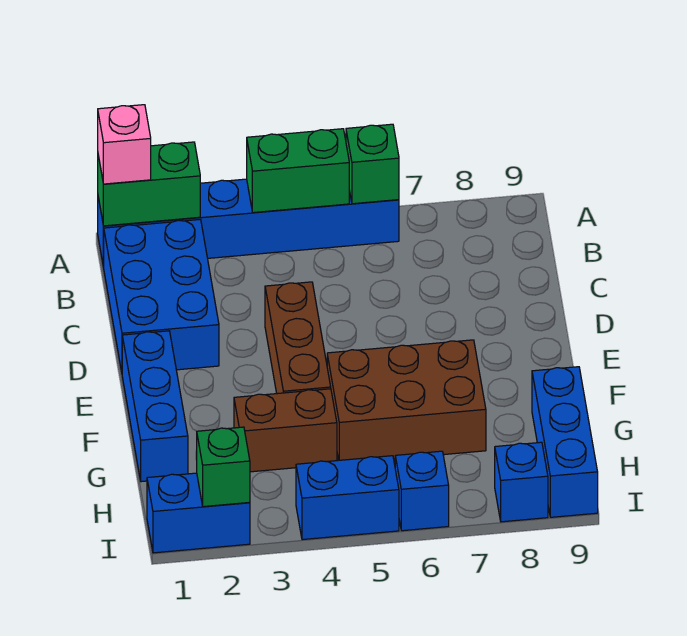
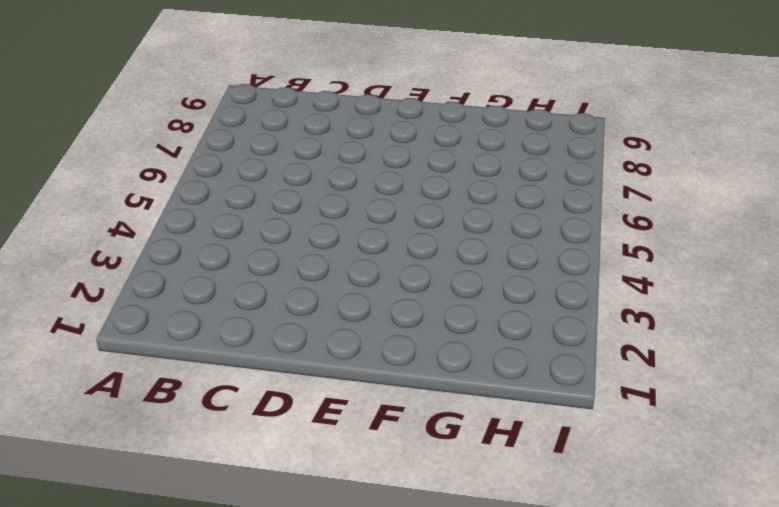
none -> blue 1x6 brick [98,179,399,267]
none -> blue 2x3 brick [104,220,219,372]
none -> brown 1x3 brick [265,282,331,394]

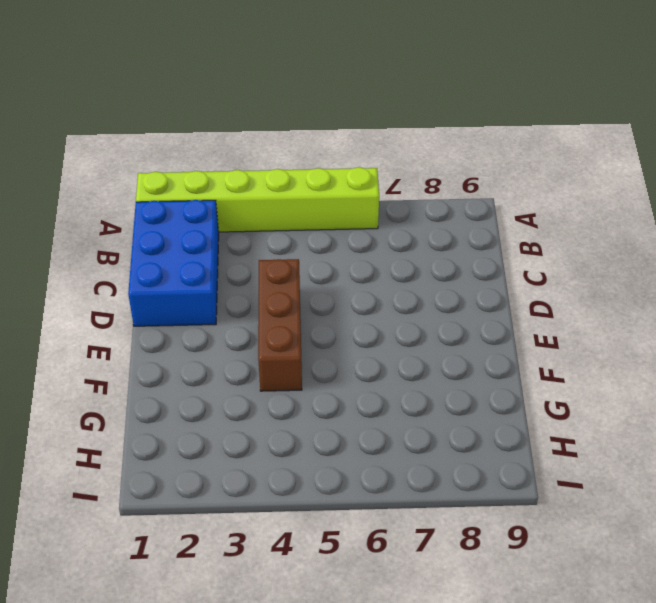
lime 1x6 brick [136,167,379,232] -> blue 1x6 brick [98,179,399,267]
none -> blue 1x3 brick [122,331,188,482]
none -> brown 2x3 brick [327,340,486,460]
none -> brown 1x2 brick [234,389,337,472]

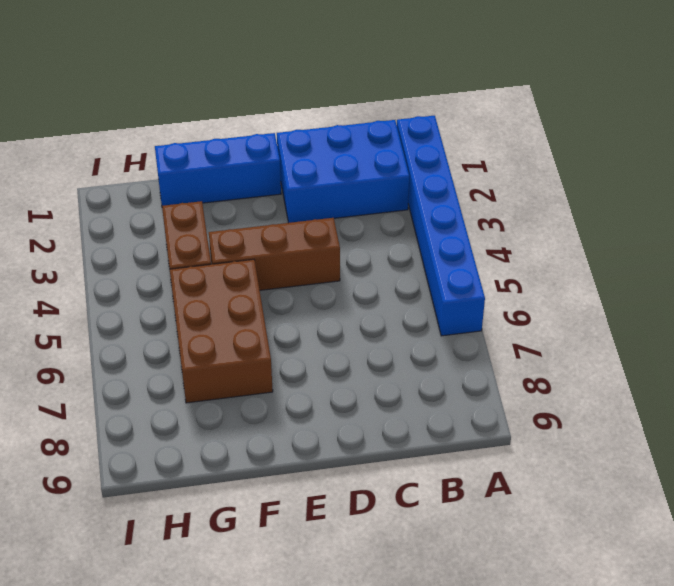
none -> blue 1x3 brick [532,367,598,517]
none -> blue 1x2 brick [147,473,250,553]
none -> blue 1x2 brick [296,456,399,540]

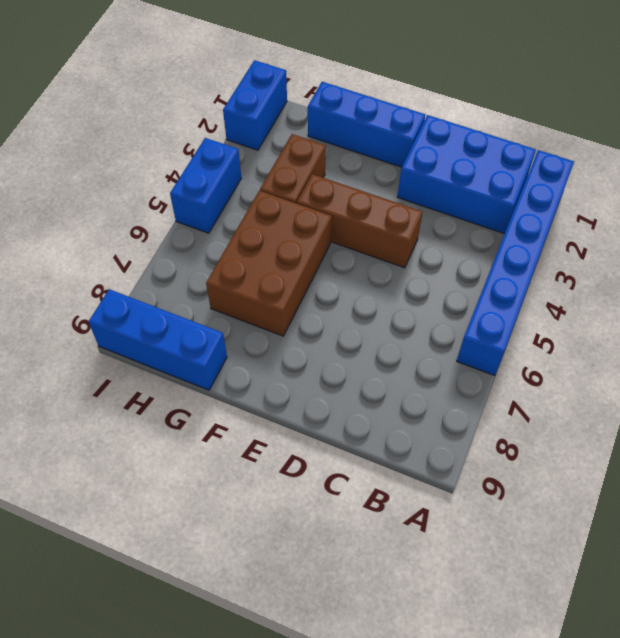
none -> blue 1x1 brick [395,451,449,531]
none -> blue 1x1 brick [495,442,548,522]
none -> green 1x2 brick [98,142,200,226]

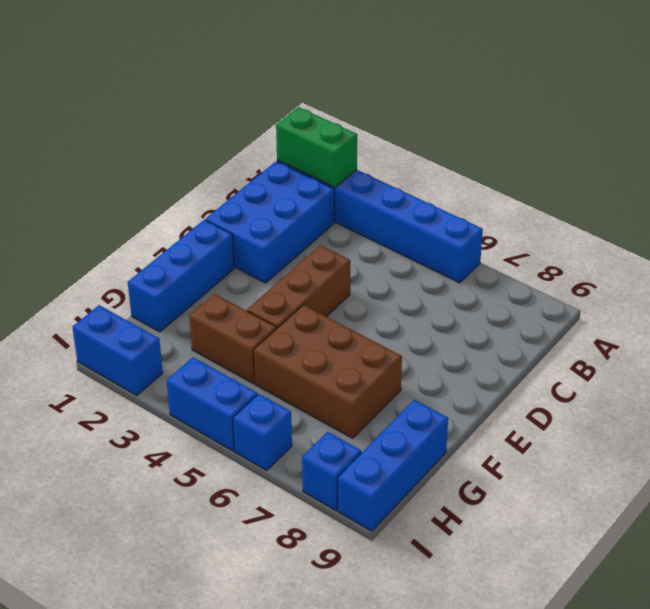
none -> green 1x2 brick [247,129,349,213]
none -> green 1x1 brick [346,124,399,204]
none -> green 1x1 brick [197,427,250,507]

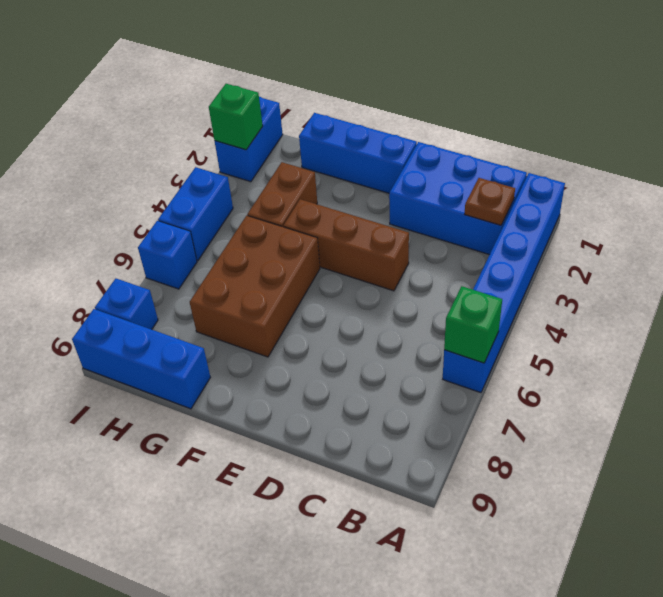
brown 1x1 plate [465,178,515,225] -> none
none -> green 1x2 brick [98,142,200,226]
none -> green 1x2 brick [247,129,349,213]
none -> pink 1x1 brick [98,105,151,184]

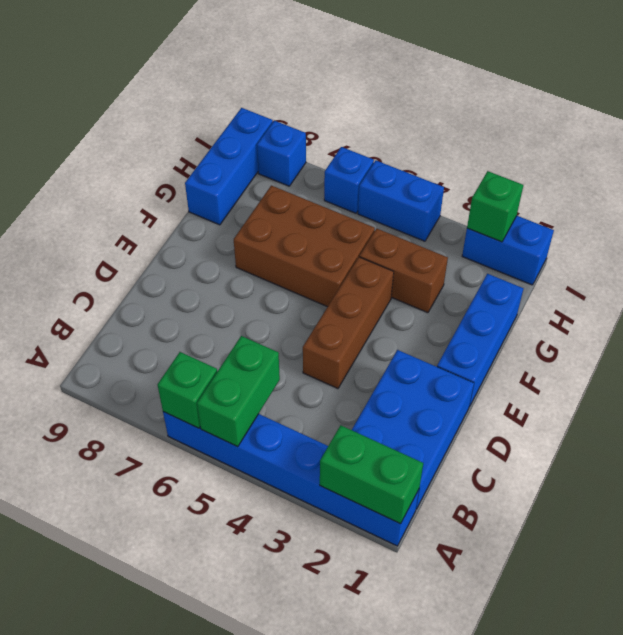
green 1x2 brick [197,336,280,447] -> green 1x2 brick turned to [247,129,349,213]
none -> pink 1x1 brick [98,105,151,184]

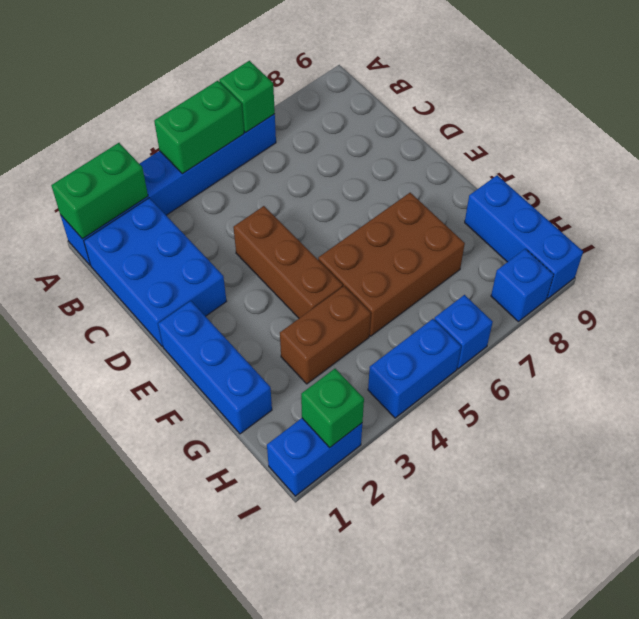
none -> pink 1x1 brick [98,105,151,184]

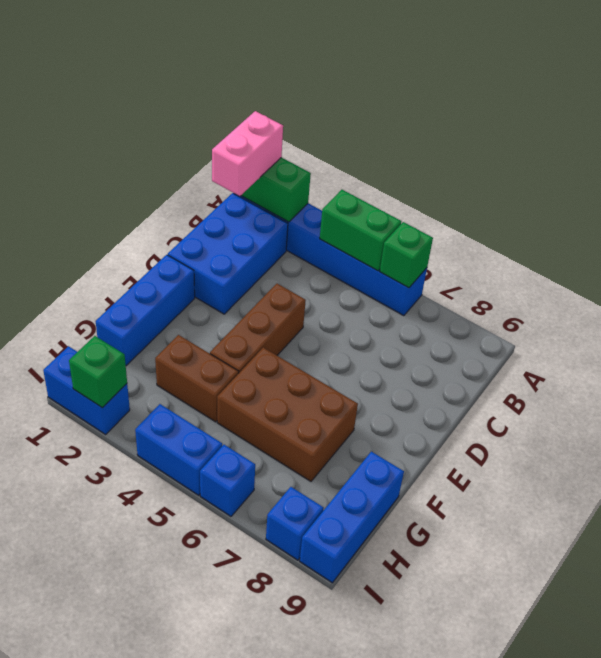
pink 1x2 brick [212,111,283,196] -> pink 1x1 brick [98,105,151,184]

